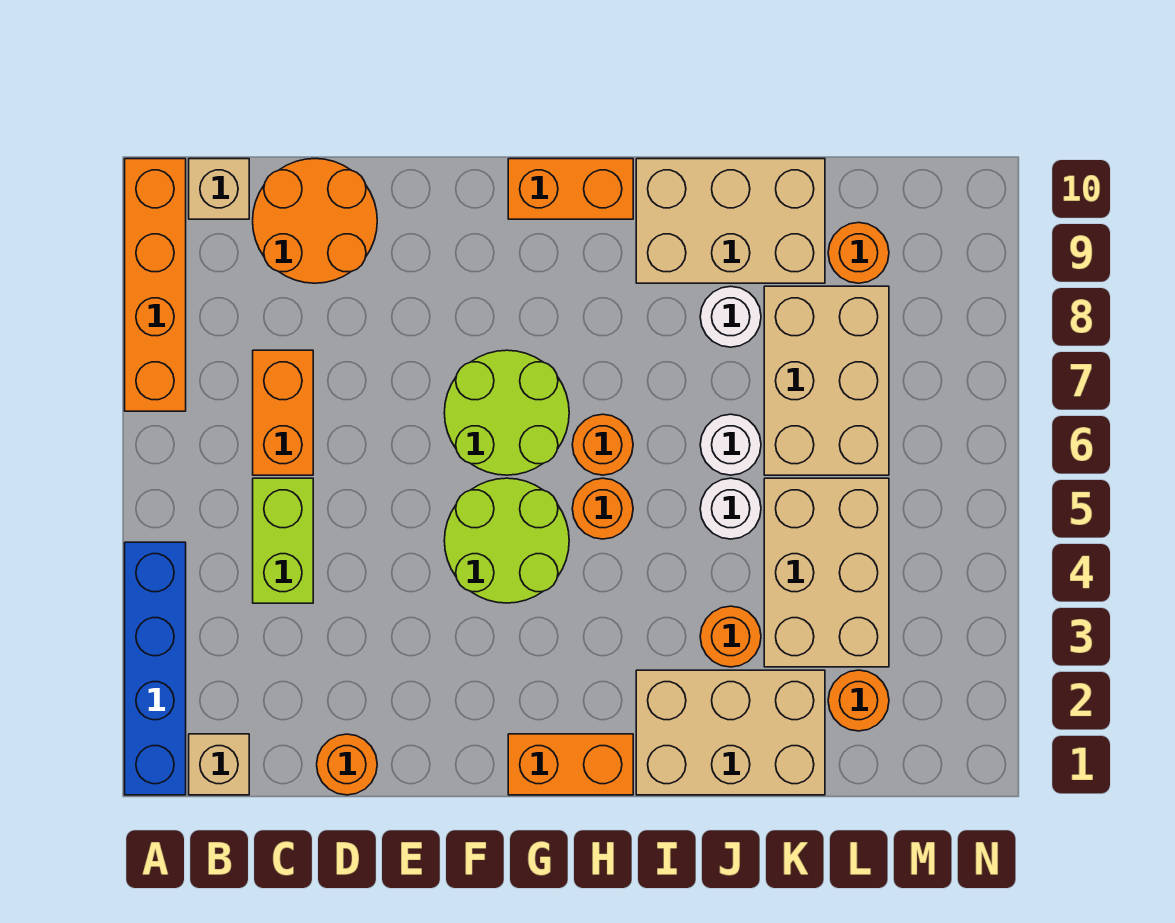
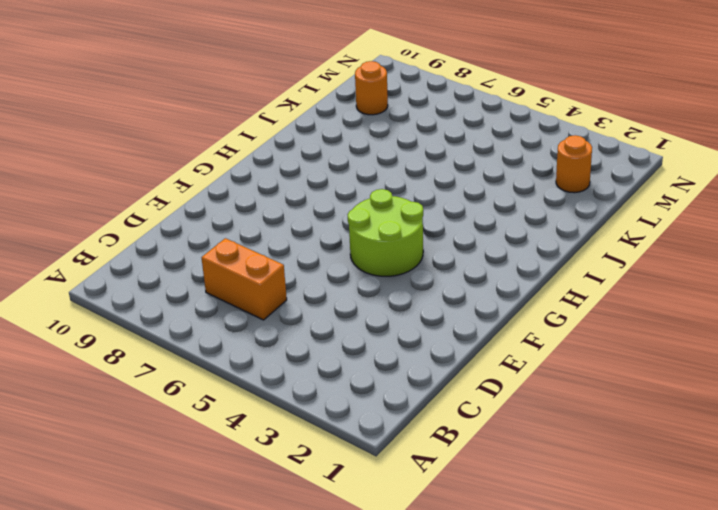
none -> blue 1x4 brick [125,542,186,795]
none -> orange 1x4 brick [125,159,186,411]
none -> tan 1x1 brick [189,734,249,795]

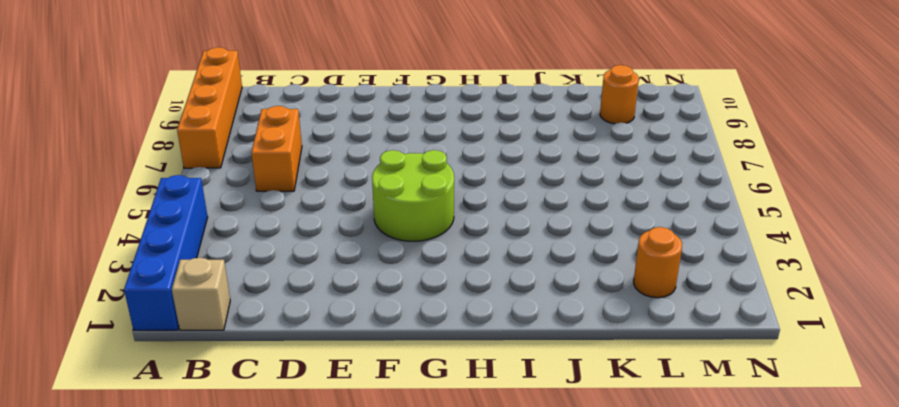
none -> tan 1x1 brick [189,159,249,219]
none -> lime 1x2 brick [253,478,313,603]
none -> orange 2x2 round brick [253,159,377,283]

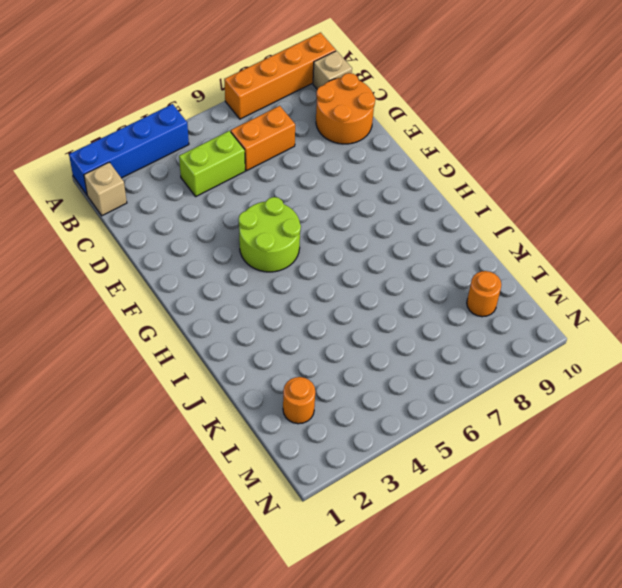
none -> orange 1x1 round brick [317,734,377,795]
none -> lime 2x2 round brick [444,350,569,475]
none -> orange 1x2 brick [508,734,633,795]

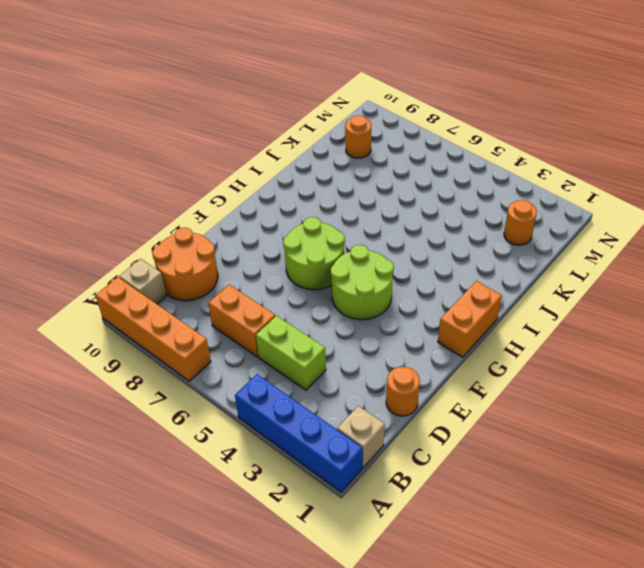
none -> orange 1x2 brick [508,159,633,219]
none -> orange 1x1 round brick [572,478,633,539]
none -> orange 1x1 round brick [572,414,633,475]

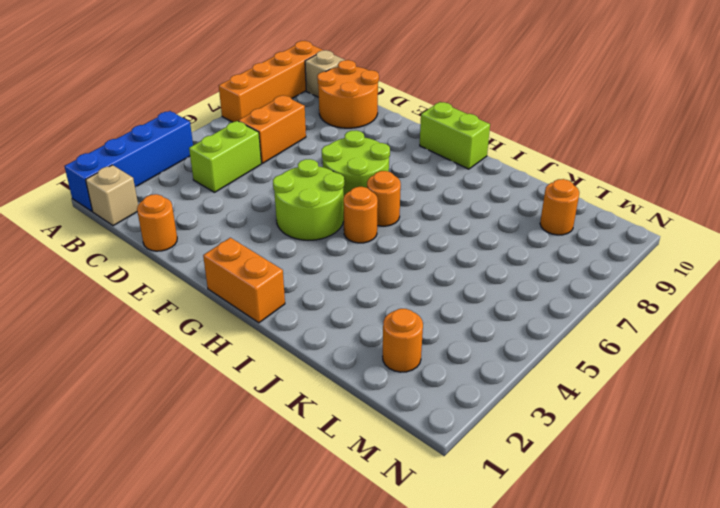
lime 1x2 brick [420,102,490,169] -> orange 1x2 brick [508,159,633,219]
none -> tan 2x3 brick [636,670,825,795]
none -> tan 2x3 brick [636,159,825,283]
none -> orange 1x1 round brick [700,606,761,667]

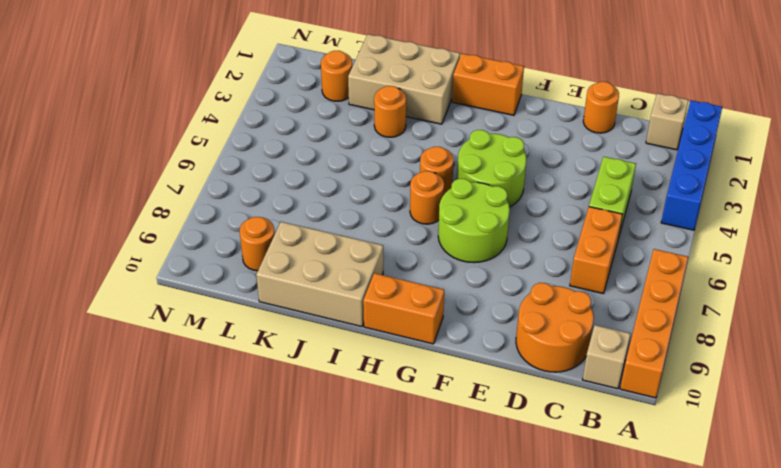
none -> white 1x1 round brick [700,478,761,539]
none -> white 1x1 round brick [700,414,761,475]
none -> white 1x1 round brick [700,286,761,347]

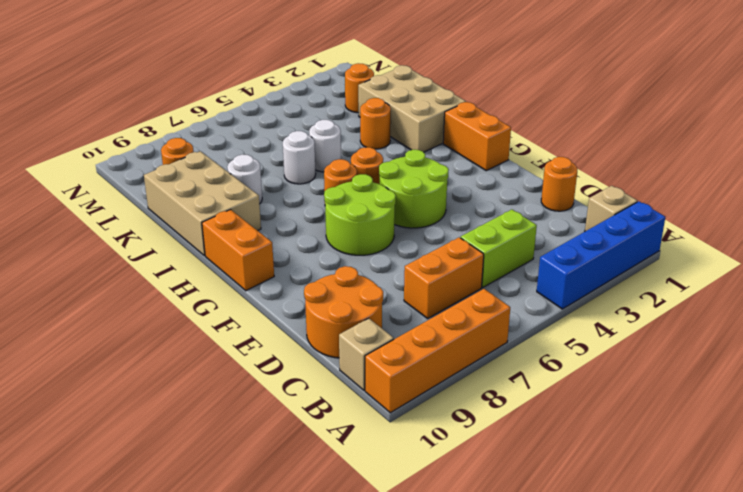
none -> tan 2x3 brick [764,478,889,667]
none -> tan 2x3 brick [764,286,889,475]

